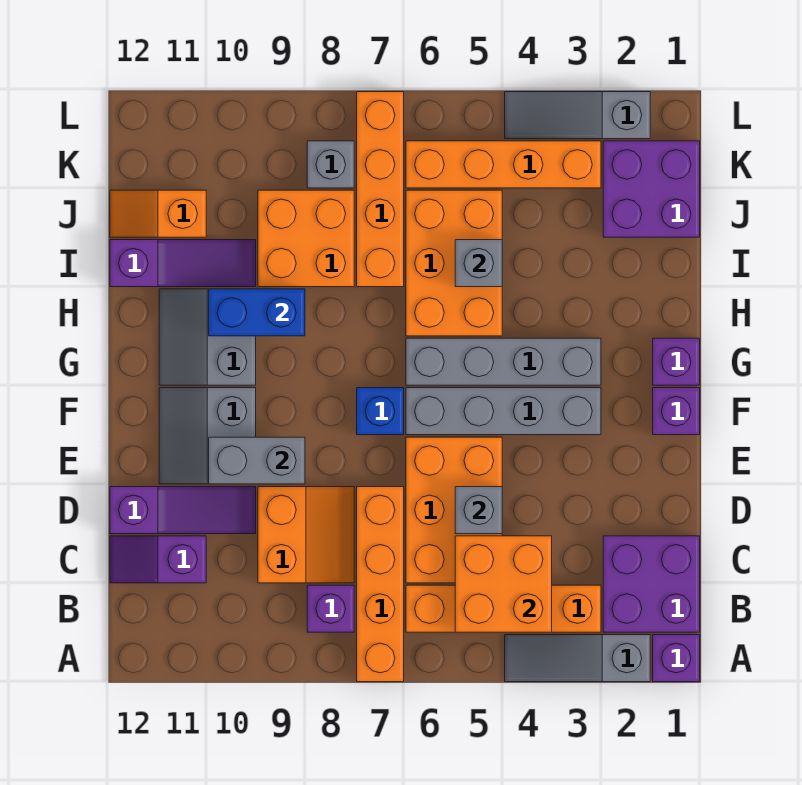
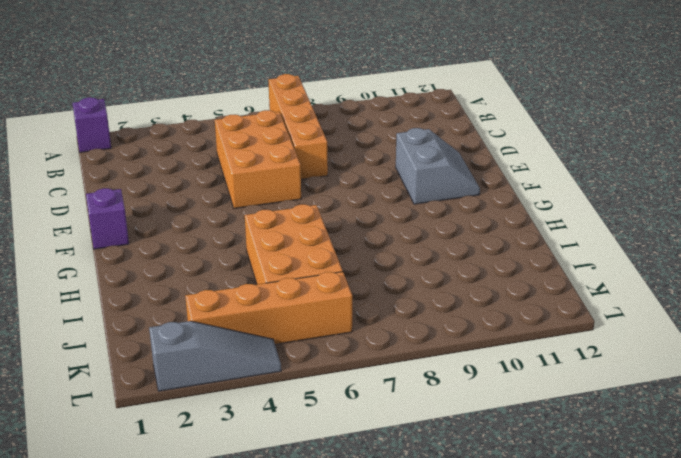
none -> grey 1x3 slope [505,635,650,682]
none -> purple 2x2 brick [603,536,700,632]
none -> orange 1x4 brick [406,585,601,632]
none -> purple 1x1 brick [307,585,354,632]

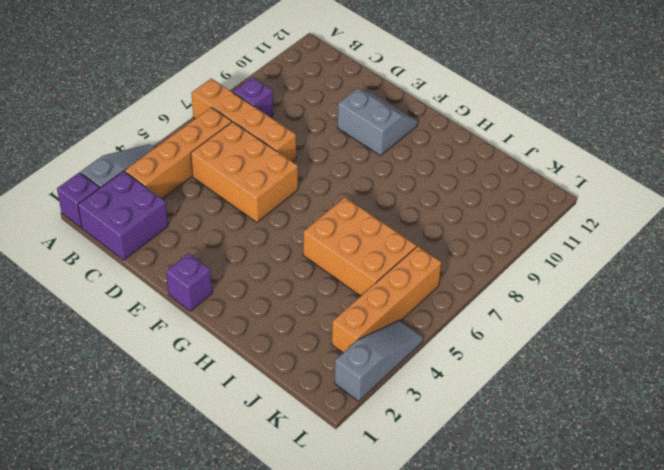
none -> orange 2x2 slope [258,487,354,583]
none -> purple 1x2 slope [110,536,206,583]
none -> purple 1x3 slope [110,487,256,534]
none -> grey 1x4 brick [406,388,601,435]

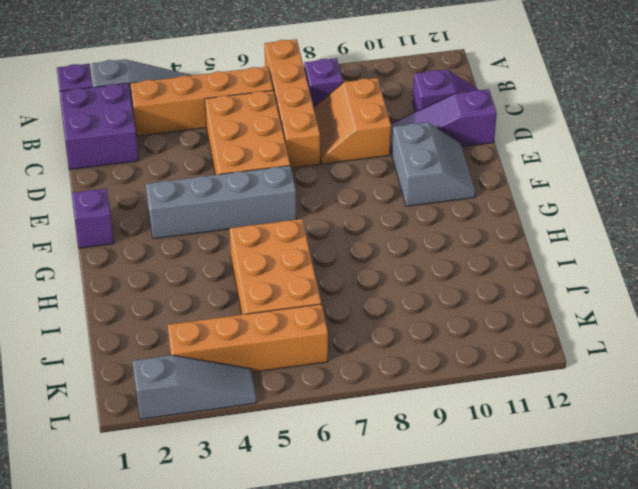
none -> blue 1x1 brick [357,388,404,435]
none -> purple 1x1 brick [653,338,700,385]
none -> grey 1x4 brick [406,338,601,385]
none -> grey 2x2 slope [159,289,256,385]

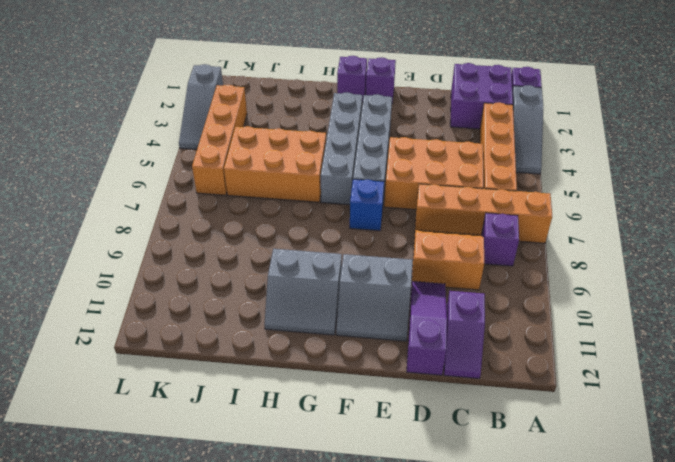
none -> orange 1x4 brick [357,92,404,287]
none -> orange 2x2 brick [258,190,354,287]
none -> purple 1x3 slope [110,240,256,287]
none -> purple 2x2 brick [603,141,700,237]

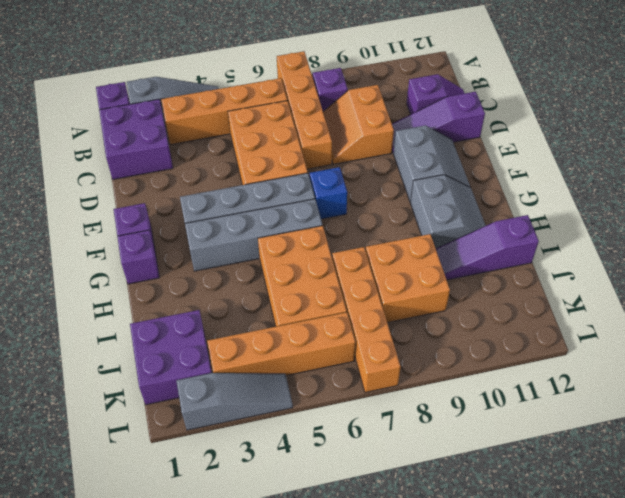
none -> orange 1x2 slope [110,190,206,237]
none -> grey 1x1 brick [307,141,354,188]
none -> orange 2x2 brick [455,536,552,632]
none -> grey 1x1 brick [455,487,502,534]

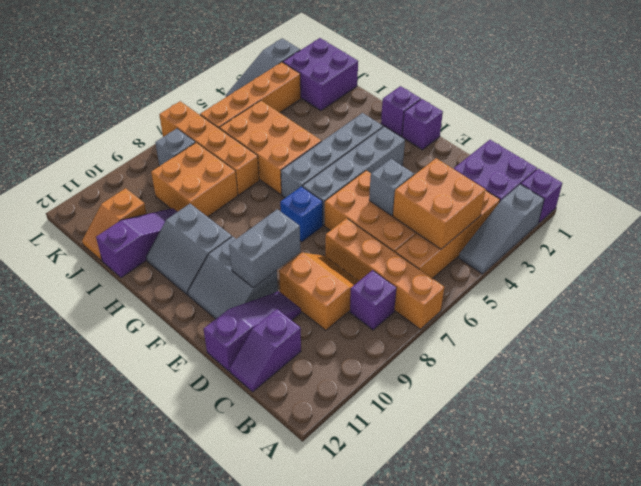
none -> blue 1x2 brick [209,289,305,336]
none -> grey 1x1 brick [455,240,502,287]

